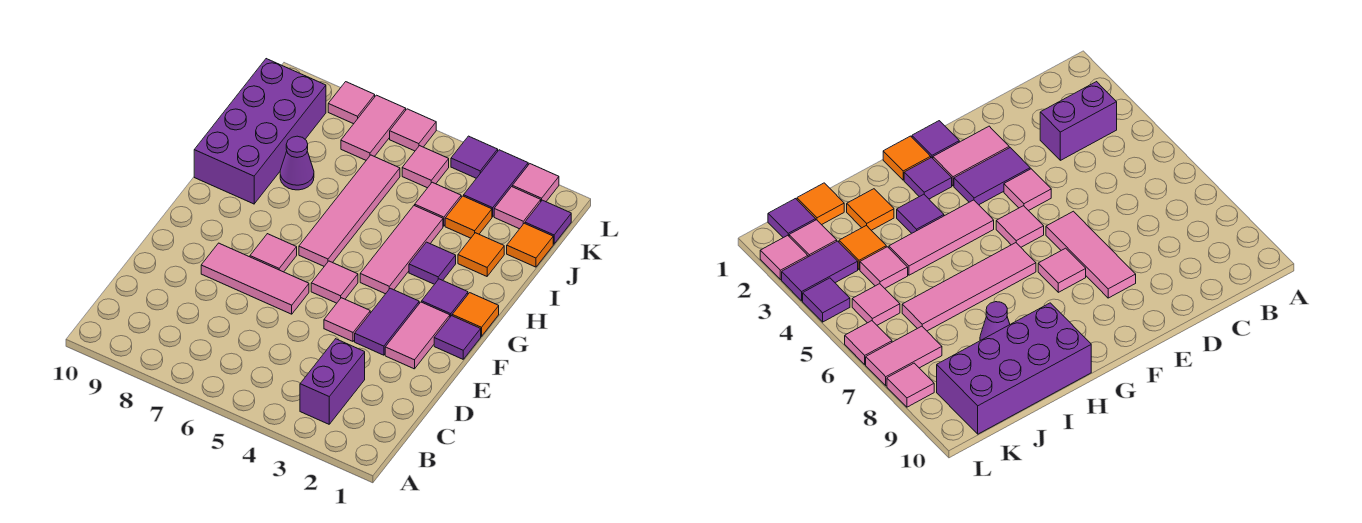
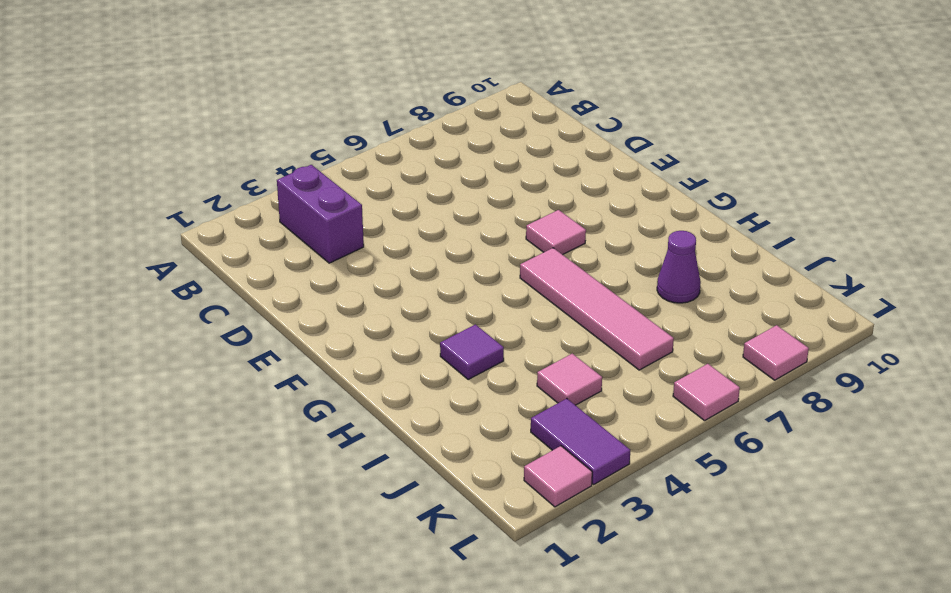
none -> pink 1x2 tile [385,302,450,369]
none -> purple 1x2 tile [355,288,419,355]
none -> pink 1x1 tile [324,298,370,341]

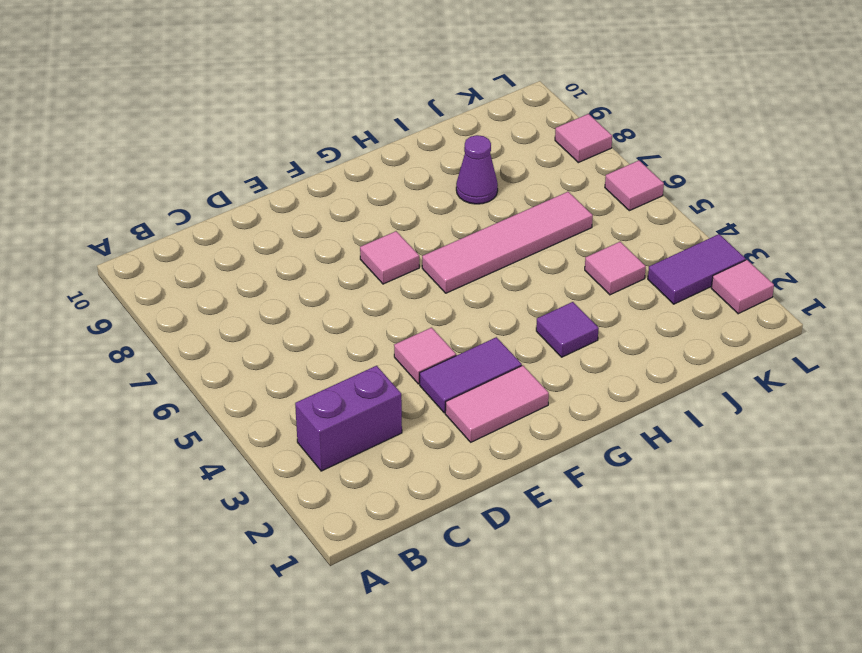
none -> pink 1x3 tile [201,243,309,314]
none -> purple 1x1 tile [434,316,481,359]
none -> pink 1x1 tile [311,261,358,303]

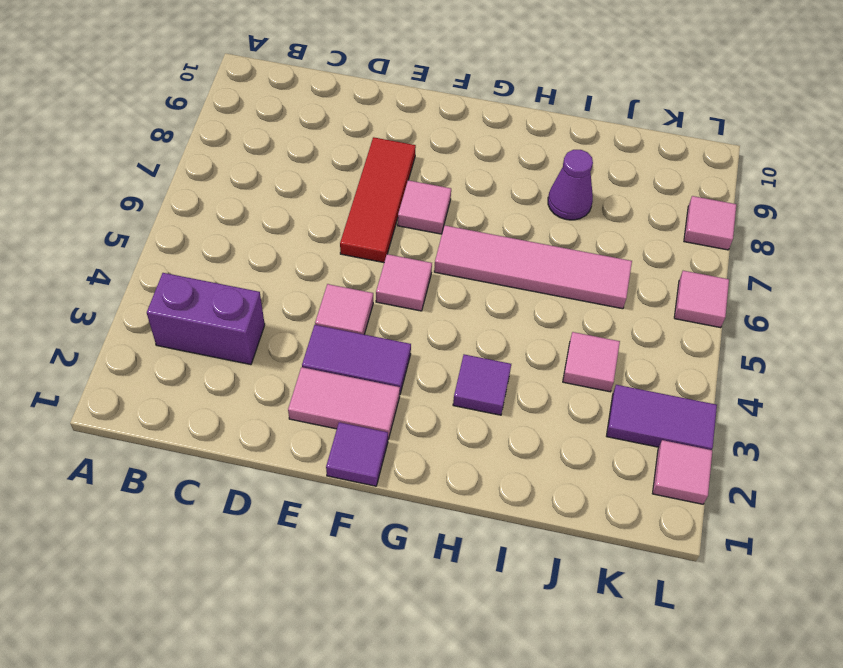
red 1x3 tile [340,137,416,263] -> pink 1x3 tile [201,243,309,314]
none -> orange 1x1 tile [452,293,499,336]
none -> purple 1x1 tile [422,279,468,317]
none -> pink 1x3 tile [360,205,443,294]

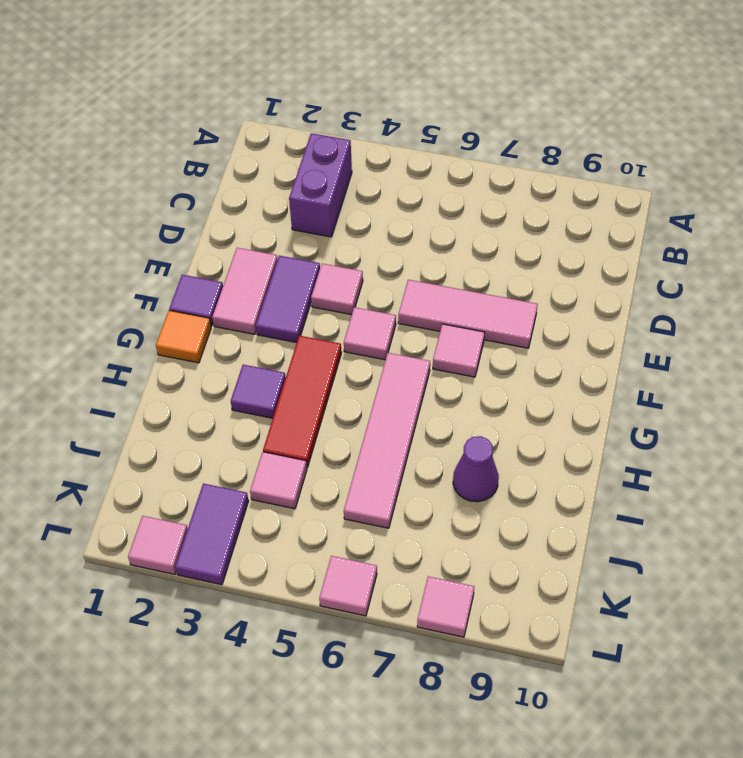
red 1x3 tile [263,336,342,467] -> pink 1x3 tile [360,205,443,294]
none -> purple 1x1 tile [422,279,468,317]
none -> purple 2x4 brick [194,59,326,204]
none -> orange 1x1 tile [458,233,504,276]

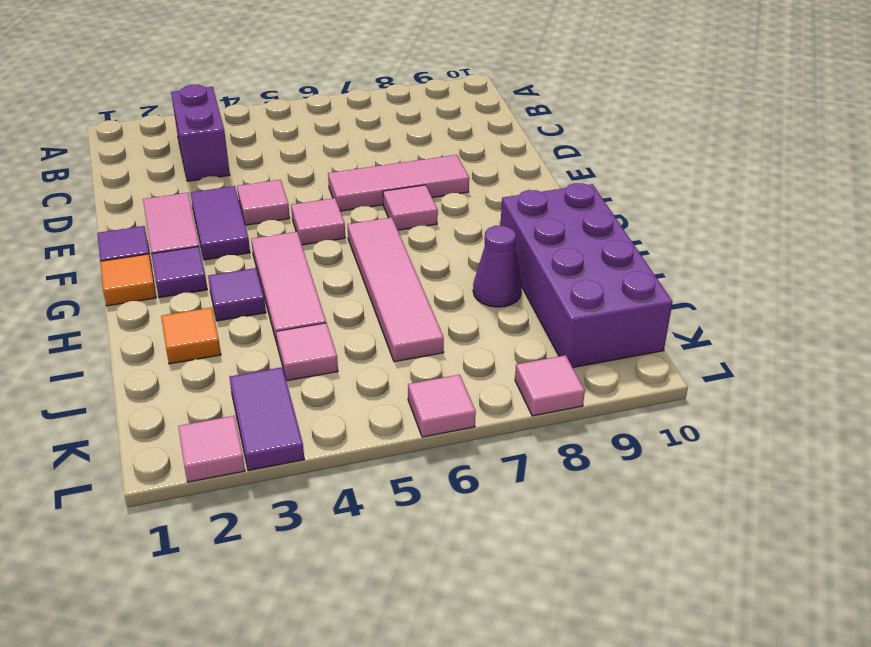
none -> orange 1x1 tile [507,223,553,267]
none -> orange 1x1 tile [445,196,492,238]
none -> purple 1x1 tile [525,200,571,244]

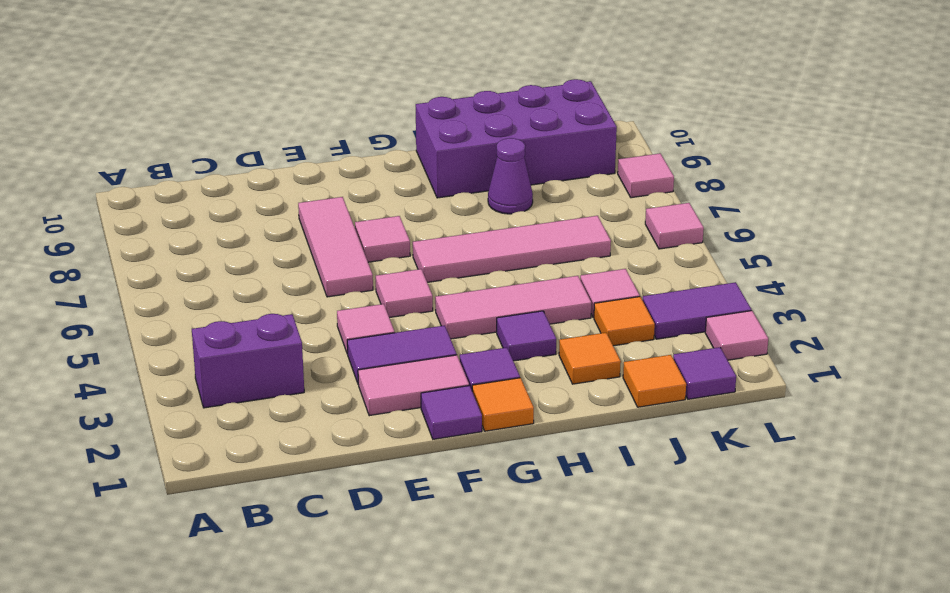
none -> pink 1x1 tile [494,187,541,229]
none -> pink 1x1 tile [402,146,449,188]
none -> pink 1x2 tile [341,95,406,160]

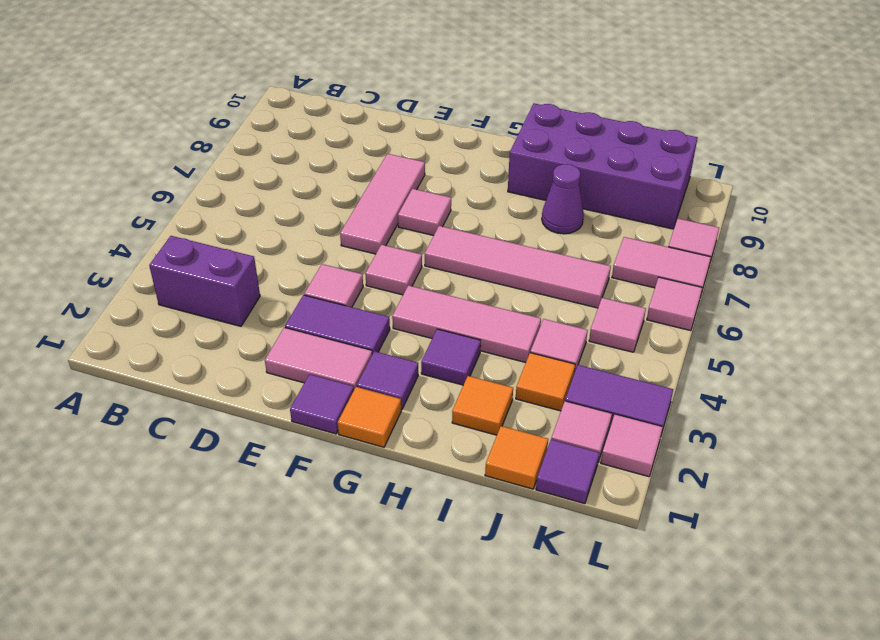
none -> purple 1x1 tile [451,136,498,178]

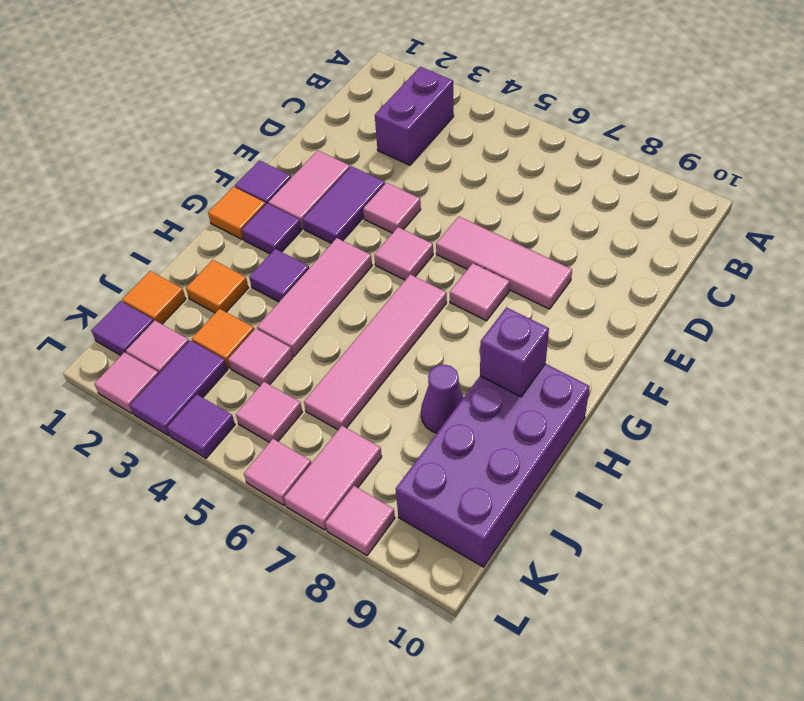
purple 1x1 brick [480,307,549,397] -> none

